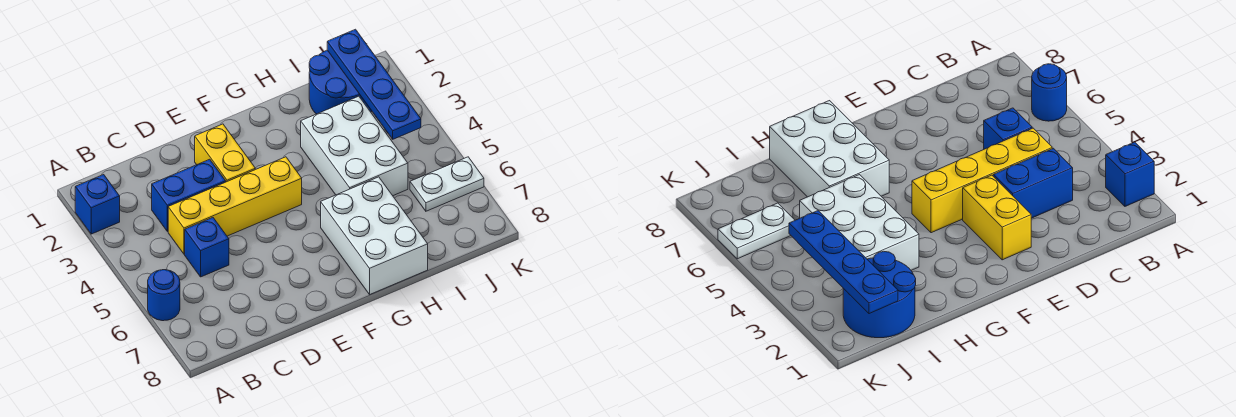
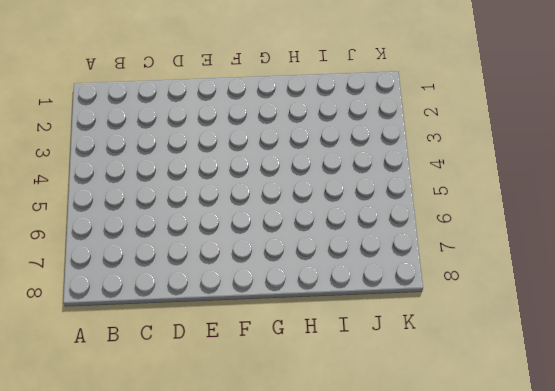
none -> blue 1x1 brick [75,175,120,234]
none -> blue 1x1 round brick [148,270,180,321]

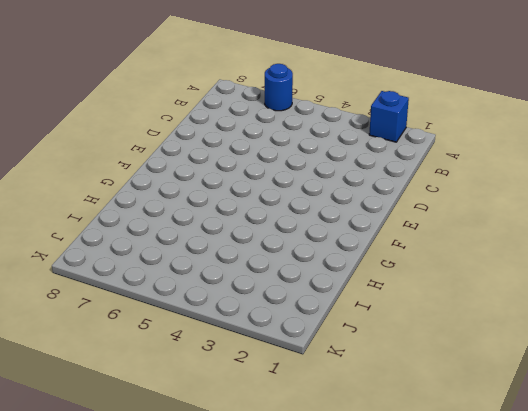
none -> blue 1x2 brick [152,159,226,232]
none -> yellow 1x4 brick [168,157,302,254]

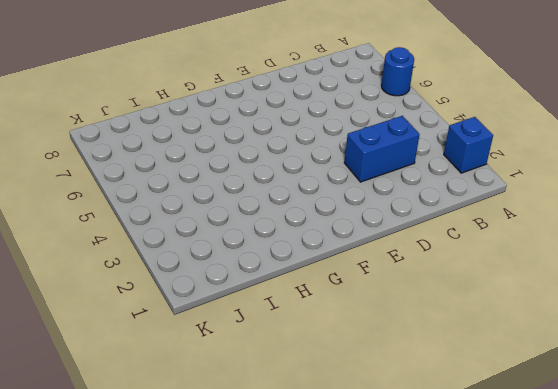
none -> yellow 1x4 brick [168,157,302,254]
none -> blue 1x1 brick [185,218,229,277]

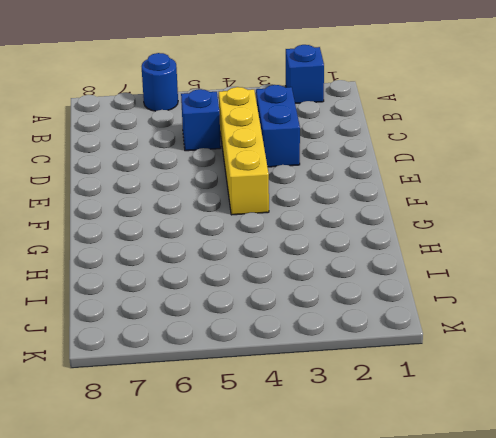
none -> yellow 1x2 brick [195,124,255,182]
none -> white 2x3 brick [321,177,428,294]

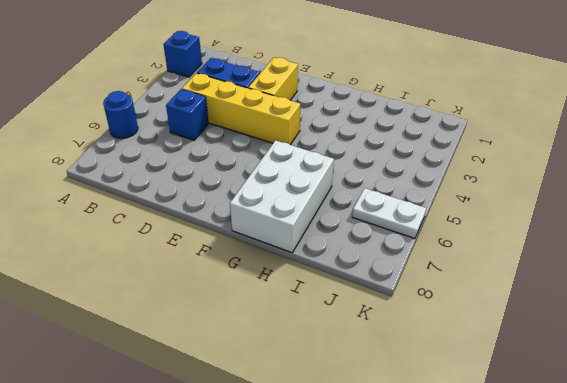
none -> white 2x3 brick [301,96,408,196]
none -> blue 2x2 round brick [309,50,371,114]

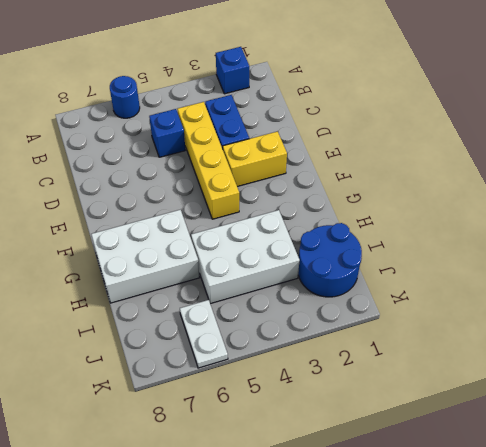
none -> blue 1x4 plate [327,29,421,139]

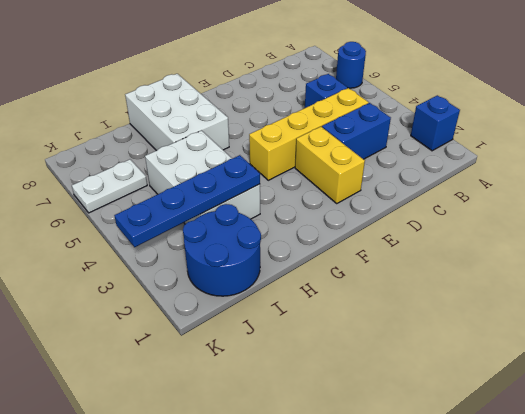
blue 1x4 plate [114,155,260,247] -> blue 1x4 plate turned to [327,29,421,139]

